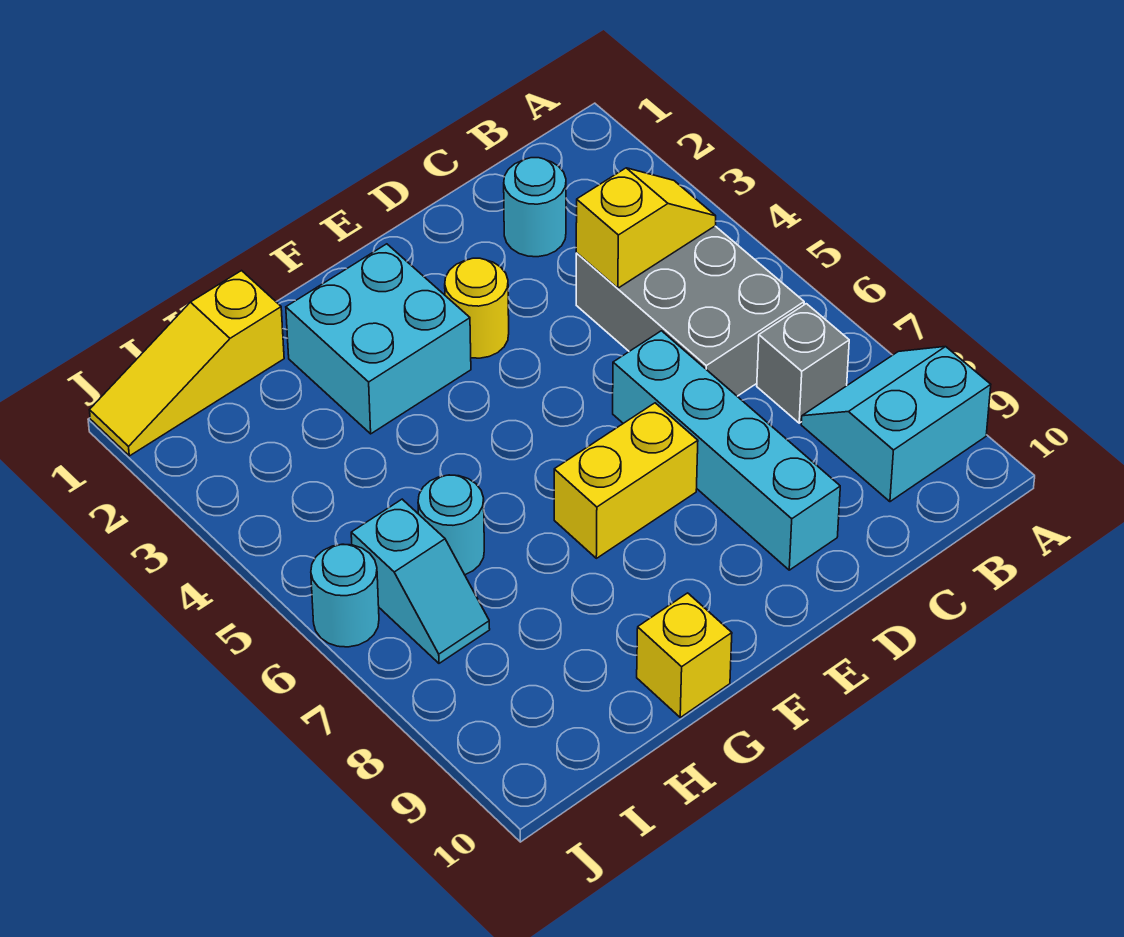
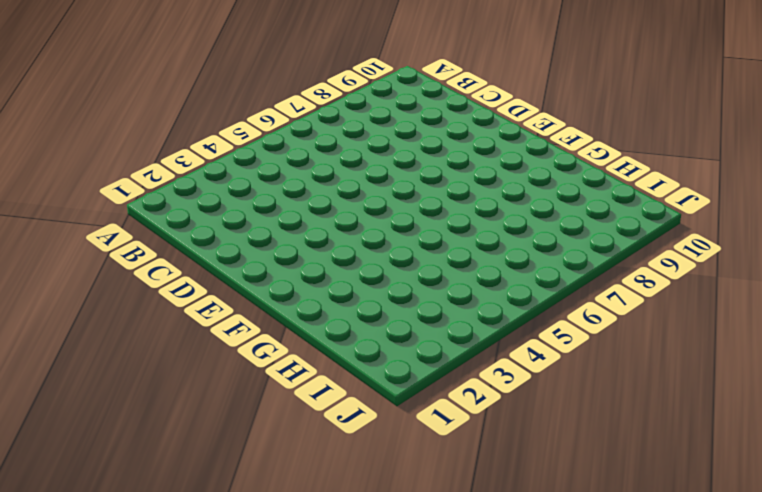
none -> cyan 2x2 slope [801,347,991,502]
none -> grey 2x3 brick [576,226,804,396]
none -> grey 1x1 brick [757,304,849,423]

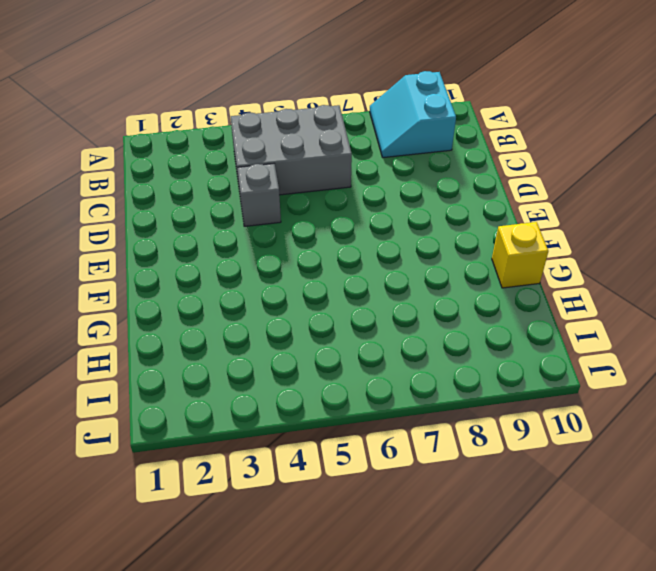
grey 1x1 brick [237,164,281,226] -> grey 1x1 brick moved to [757,304,849,423]
none -> cyan 1x1 round brick [504,158,566,257]
none -> cyan 1x4 brick [613,331,840,570]
none -> yellow 1x1 round brick [445,258,509,358]

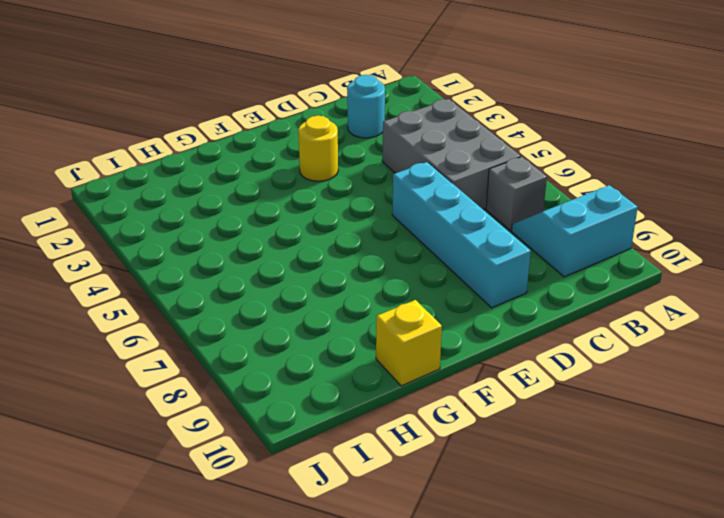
none -> yellow 1x2 brick [554,403,698,558]
none -> cyan 2x2 brick [286,244,471,434]
none -> yellow 1x3 slope [89,271,284,456]

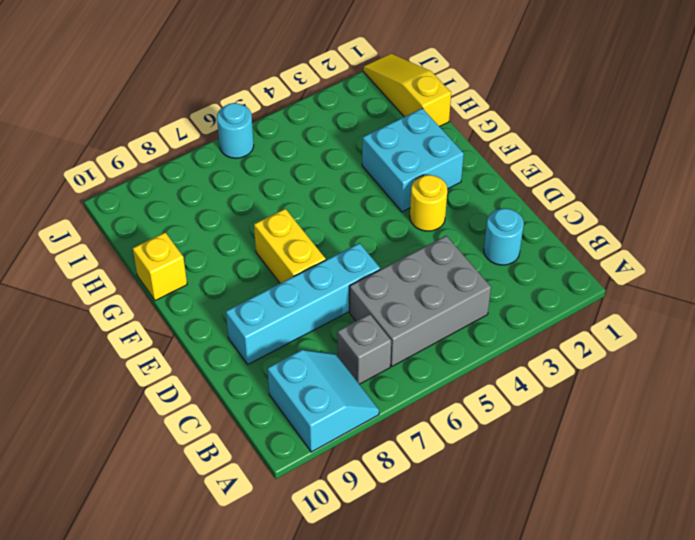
none -> cyan 1x1 round brick [418,475,484,575]
none -> cyan 1x2 slope [351,499,490,663]
none -> yellow 1x2 slope [576,168,716,288]

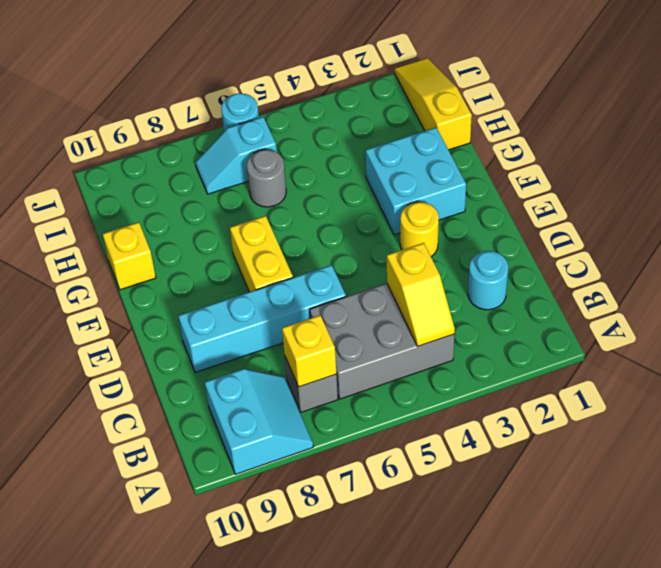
yellow 1x1 brick [282,315,336,387] -> none
grey 1x1 round brick [247,150,286,207] -> cyan 1x1 round brick [418,475,484,575]

